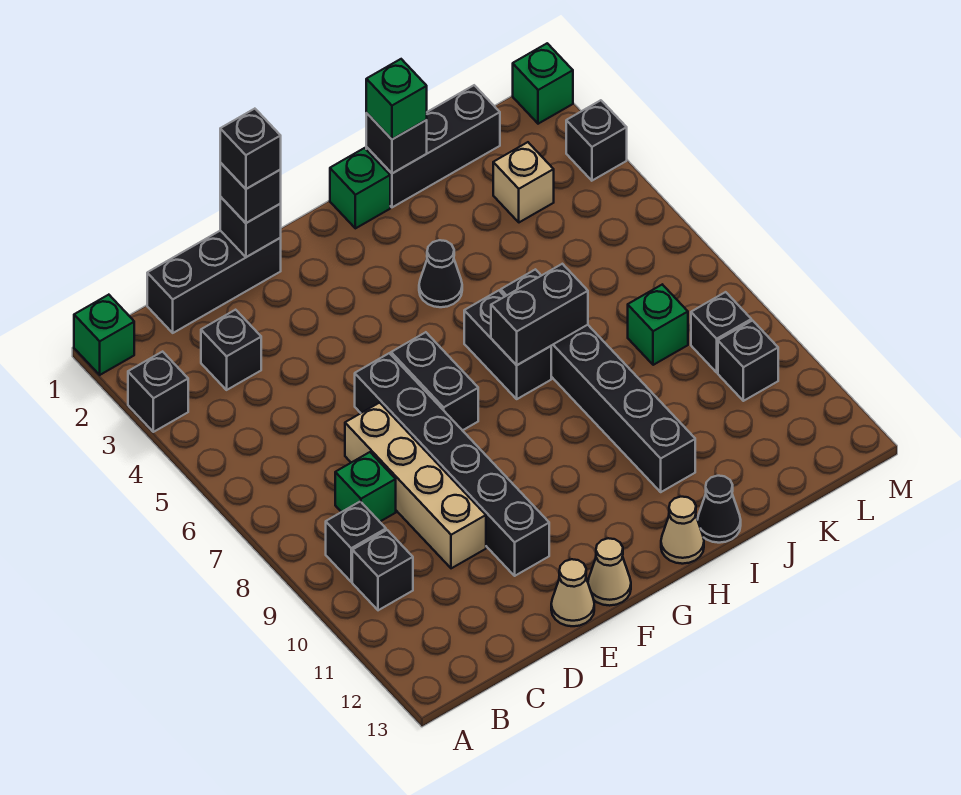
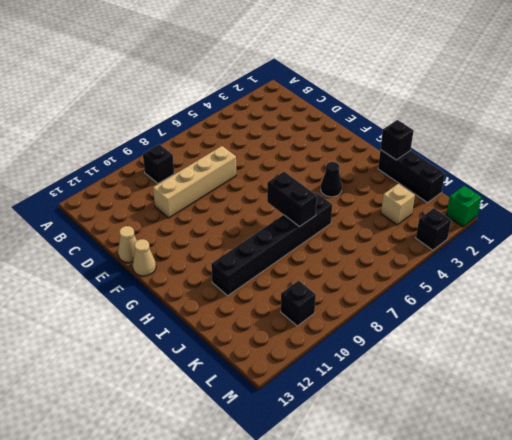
none -> green 1x1 brick [74,295,134,375]
none -> black 1x1 brick [128,352,188,432]
none -> black 1x1 brick [352,530,413,610]
none -> black 1x3 brick [147,231,281,333]

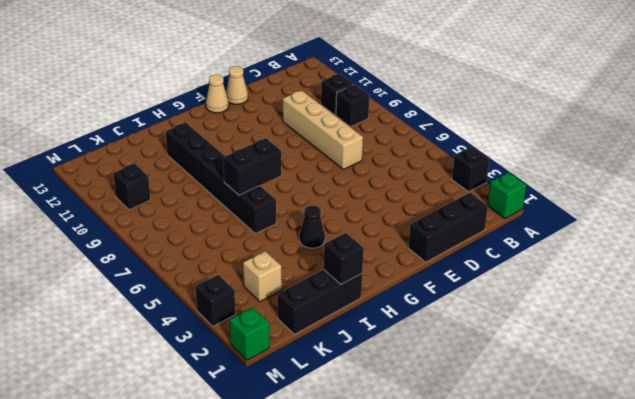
none -> black 1x1 brick [201,310,261,390]
none -> green 1x1 brick [335,452,396,522]
none -> black 1x6 brick [355,353,549,576]
none -> black 1x2 brick [391,332,478,430]

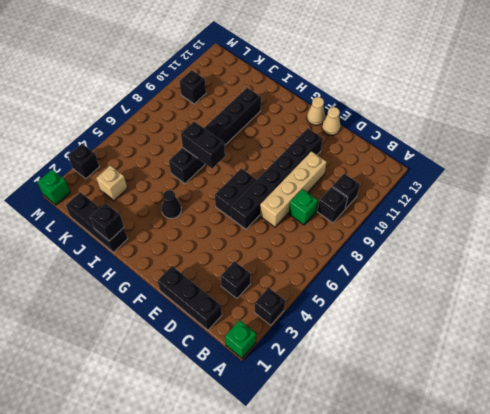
none -> green 1x1 brick [330,148,390,228]
none -> black 1x2 brick [464,291,551,399]
none -> tan 1x1 cone [661,497,704,564]
none -> black 1x1 cone [698,476,741,543]

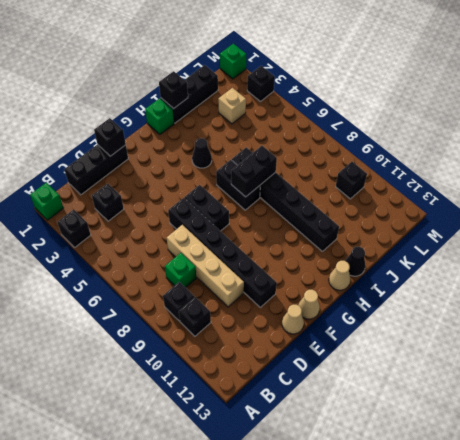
none -> green 1x1 brick [628,285,688,365]
none -> black 1x1 brick [691,292,751,372]
none -> black 1x1 brick [220,163,281,223]
none -> green 1x1 brick [366,59,427,139]

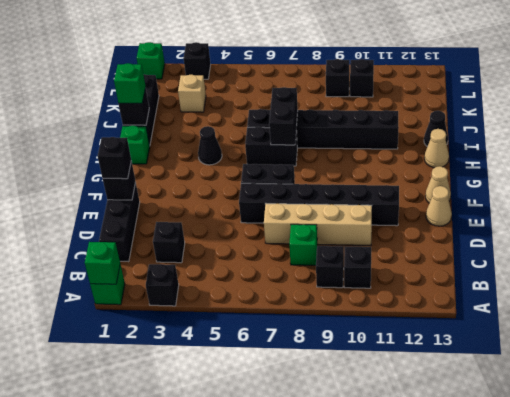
green 1x1 brick [85,242,120,284] -> green 1x1 brick moved to [628,285,688,365]
none -> black 1x1 brick [220,109,281,189]

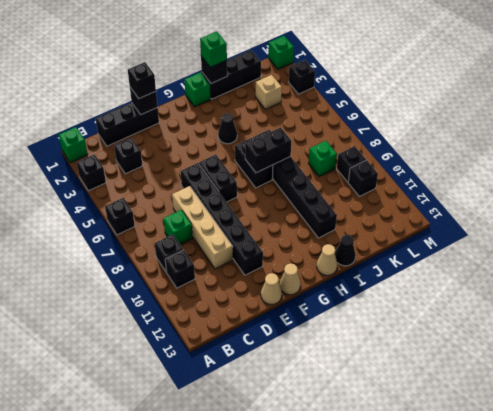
black 1x1 brick [105,198,135,235] -> black 1x1 brick moved to [220,109,281,189]

